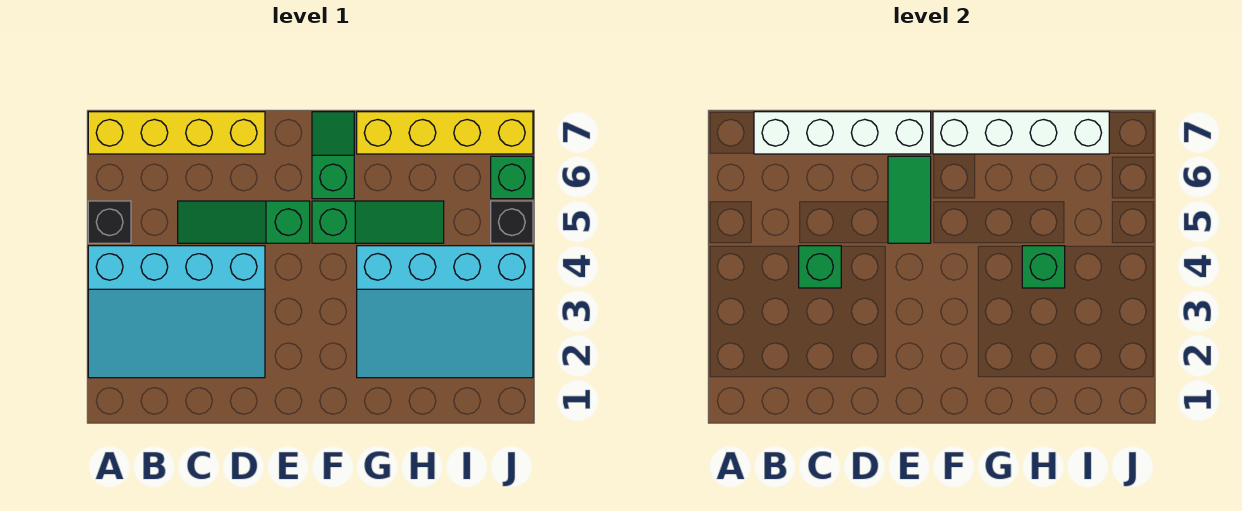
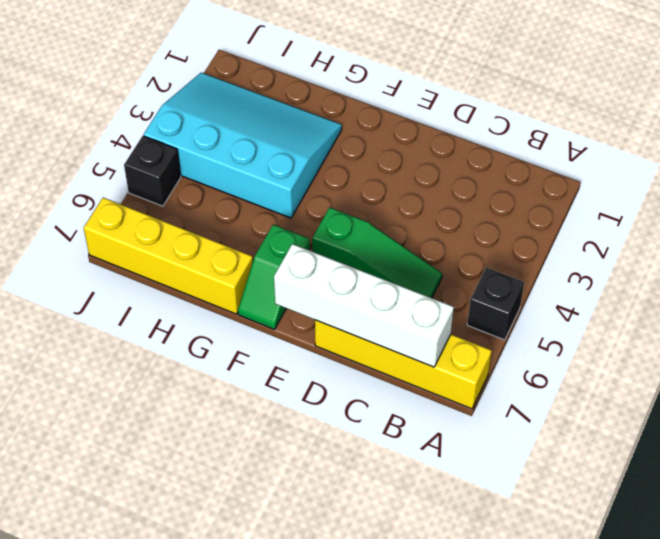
none -> cyan 3x4 slope [88,246,265,378]
none -> green 1x3 slope [312,201,444,243]
none -> green 1x1 brick [491,156,533,199]

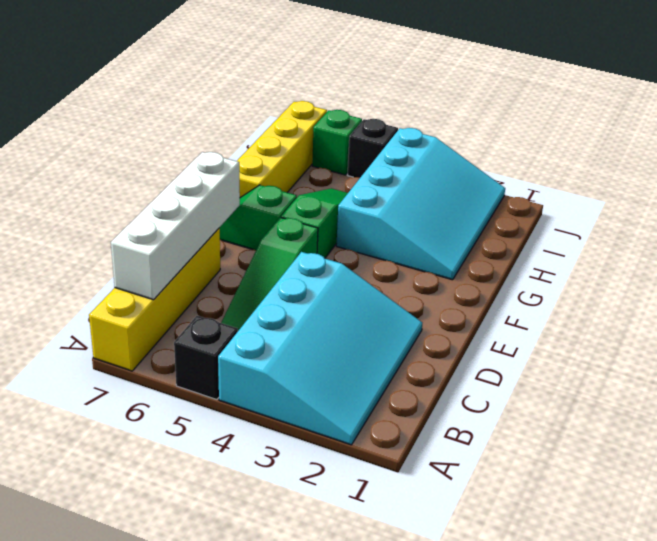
none -> green 1x1 brick [799,246,841,288]
none -> green 1x2 tile [888,156,931,243]
none -> white 1x4 brick [933,112,1109,154]

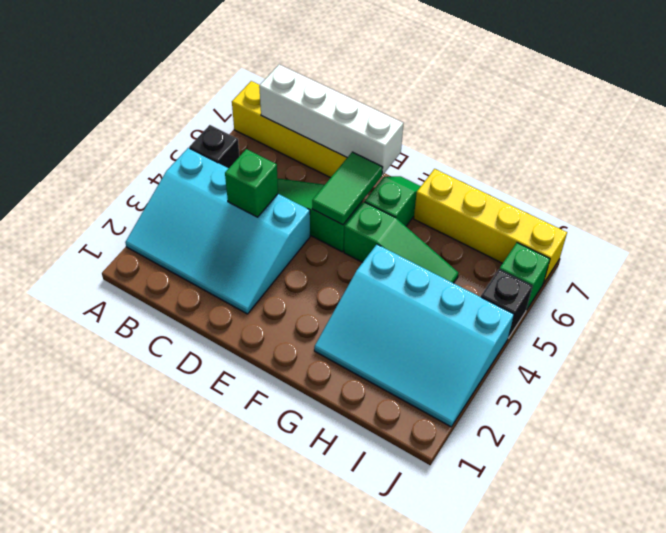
none -> white 1x4 brick [933,112,1109,154]
none -> green 1x1 brick [1022,246,1065,288]

